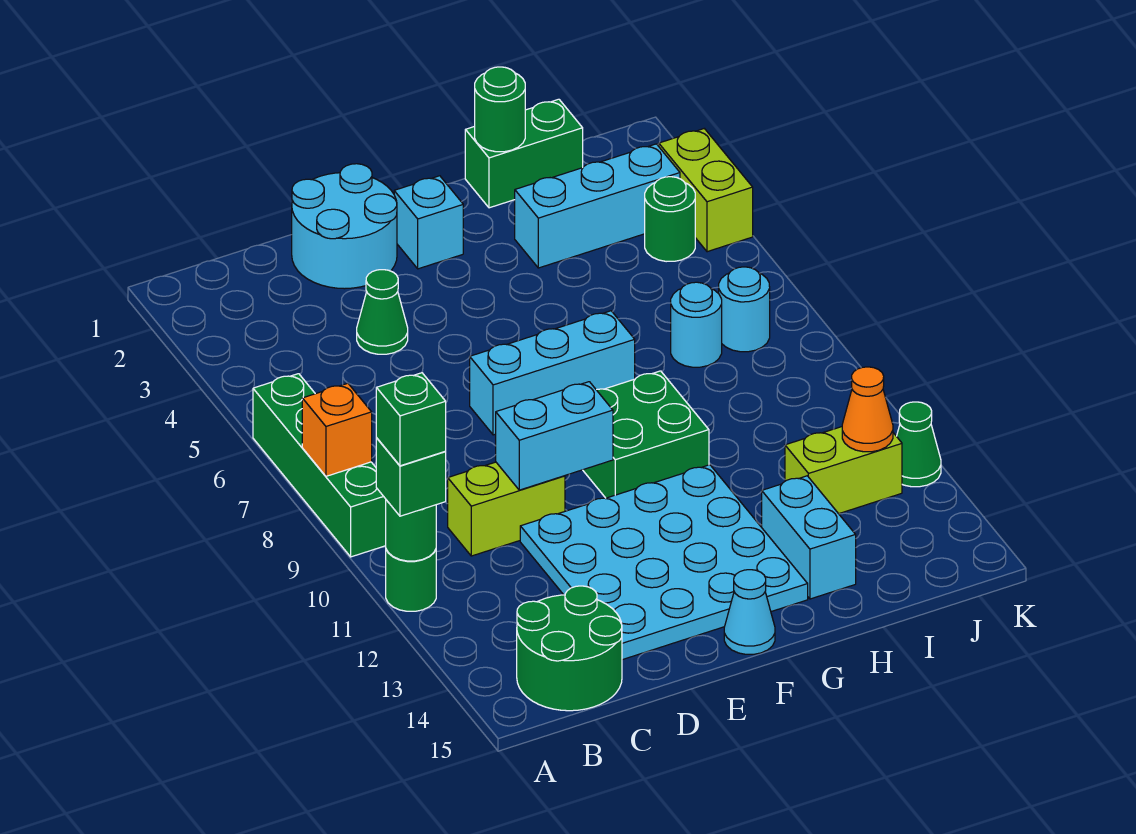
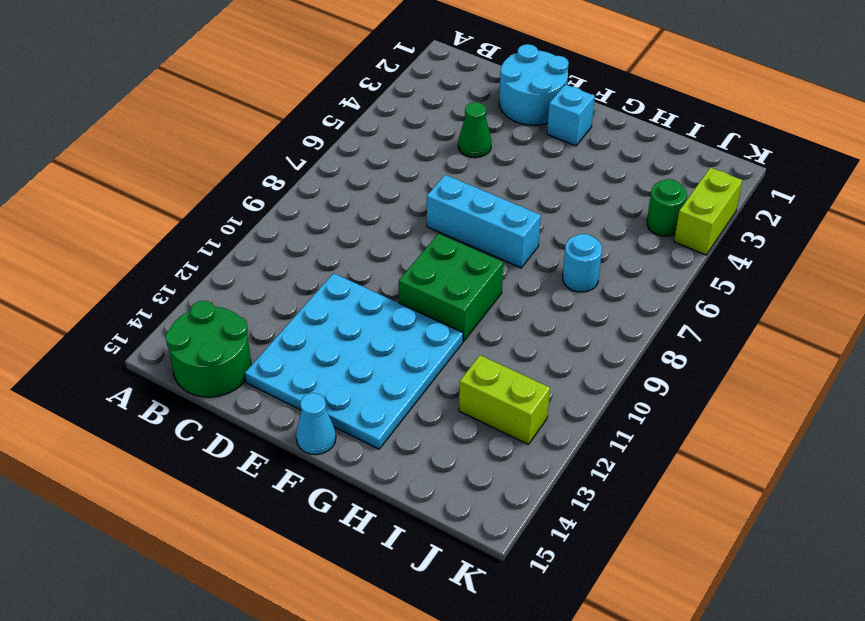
none -> green 1x4 brick [253,374,386,557]
none -> green 1x1 round brick [386,550,436,611]
none -> lime 1x2 brick [448,462,565,556]

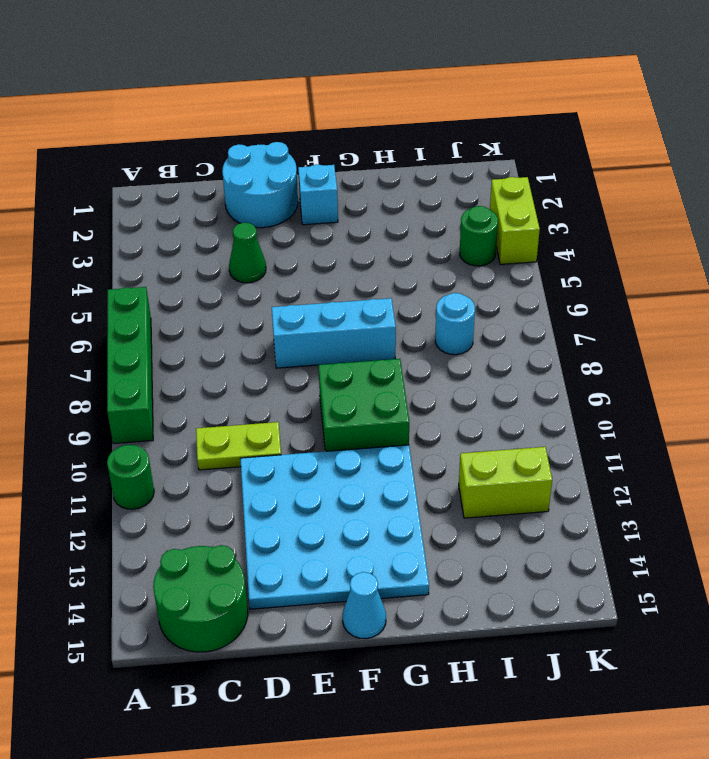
lime 1x2 plate [196,422,281,470] -> lime 1x2 brick [448,462,565,556]
none -> green 1x2 brick [465,99,583,208]
none -> cyan 1x3 brick [515,144,680,268]
none -> cyan 1x2 brick [762,476,856,599]

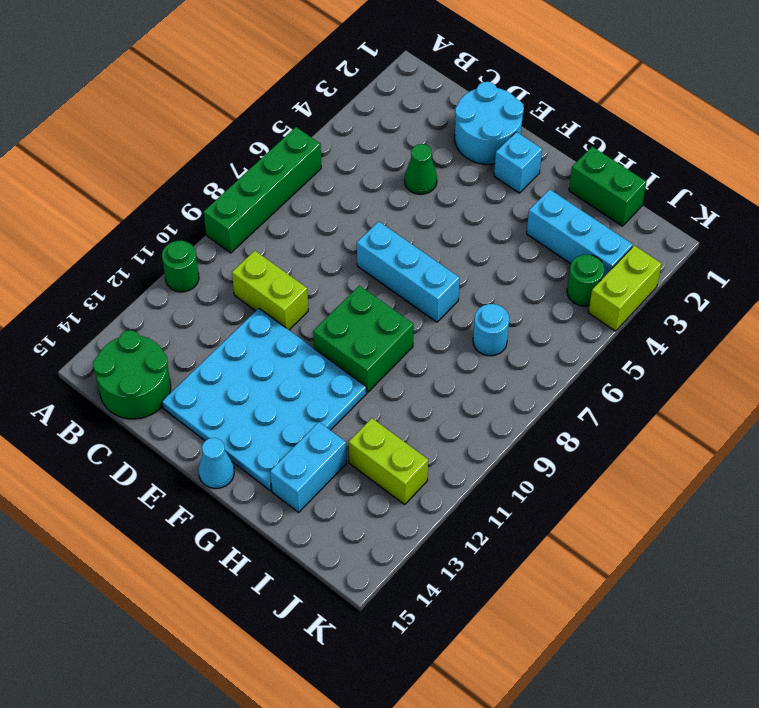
none -> cyan 1x1 round brick [719,267,770,352]
none -> green 1x1 cone [897,402,941,487]
none -> orange 1x1 brick [302,383,372,476]

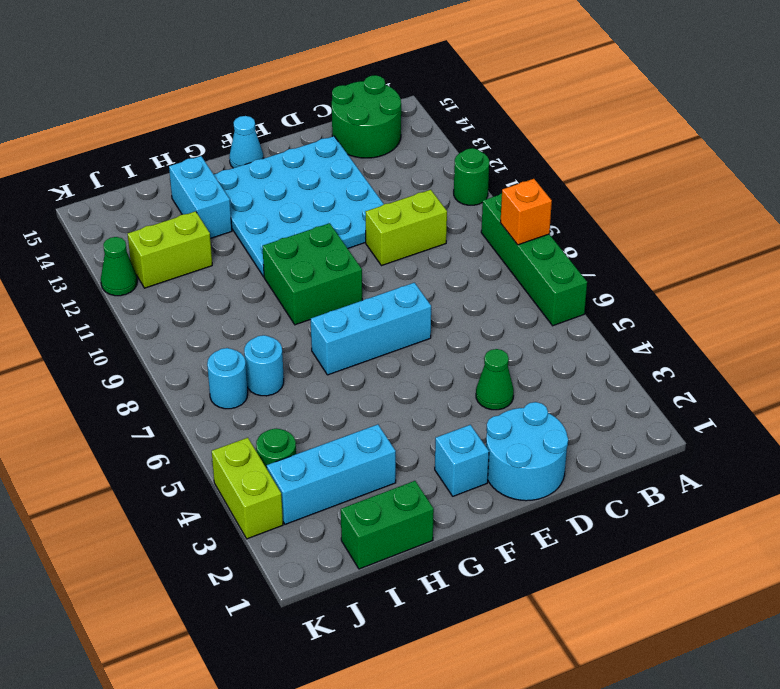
none -> green 1x1 round brick [386,500,436,561]
none -> cyan 1x2 brick [496,382,613,490]
none -> green 1x1 round brick [475,67,525,152]

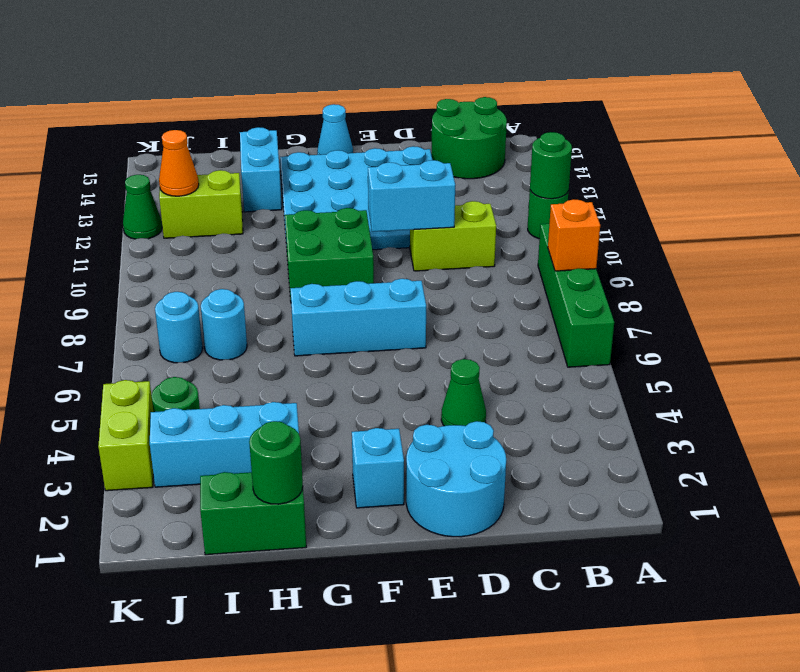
none -> green 1x1 brick [376,438,446,516]
none -> green 1x1 brick [376,373,446,466]

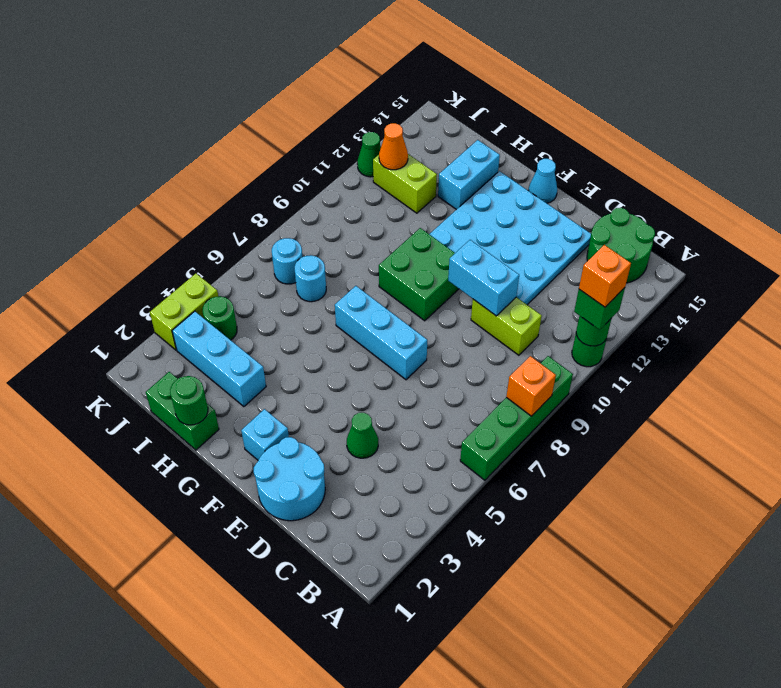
orange 1x1 brick [579,245,631,307] -> green 1x1 brick [376,373,446,466]

